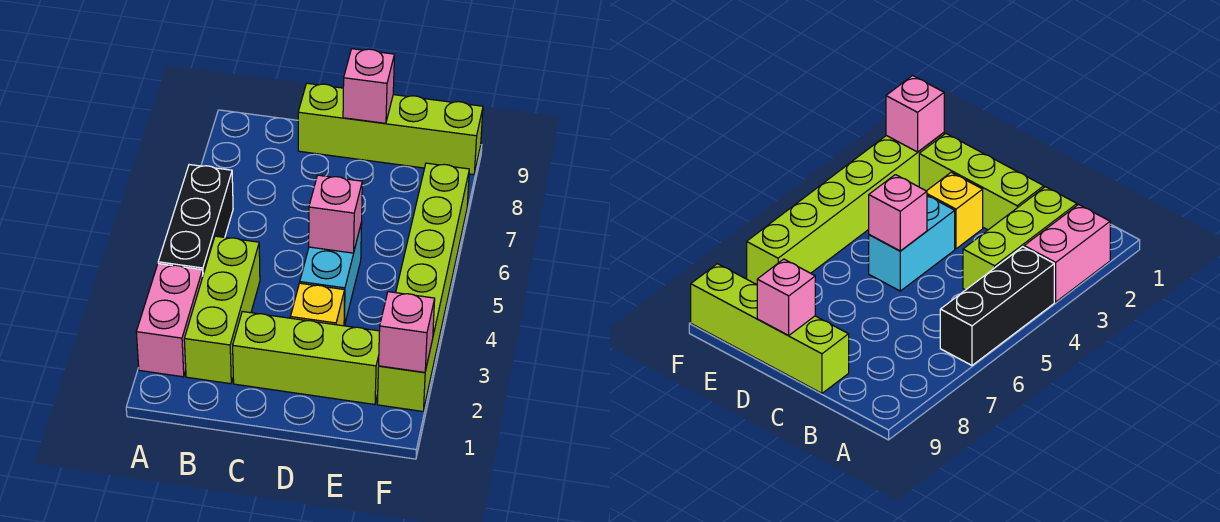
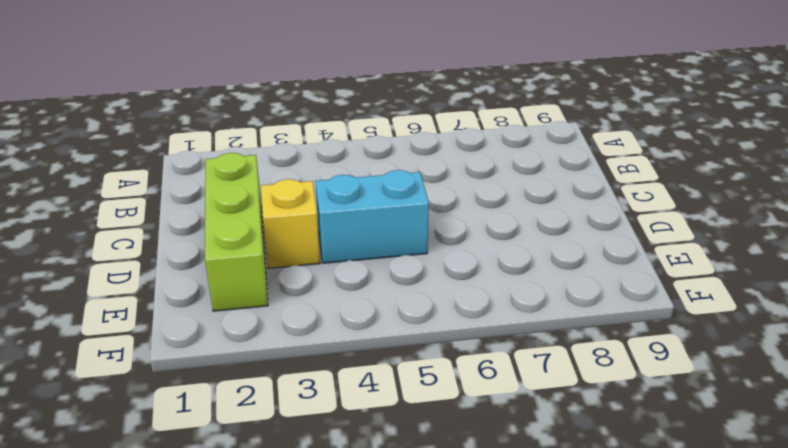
none -> pink 1x2 brick [136,264,203,377]
none -> black 1x3 brick [158,165,233,274]

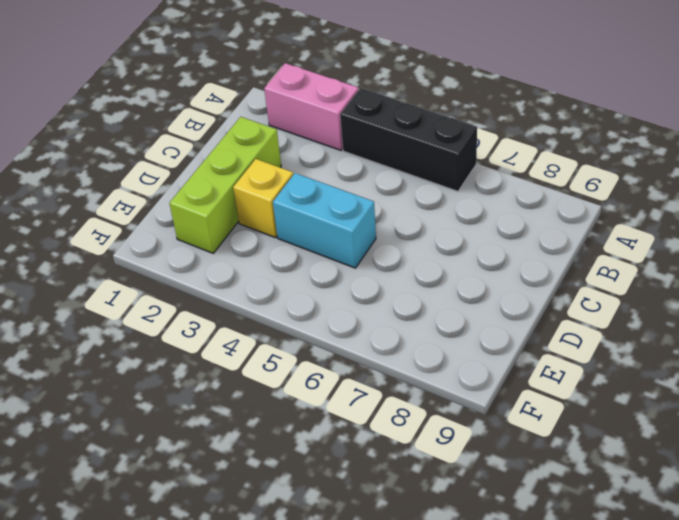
none -> lime 1x3 brick [184,236,260,384]
none -> lime 1x4 brick [298,83,483,175]

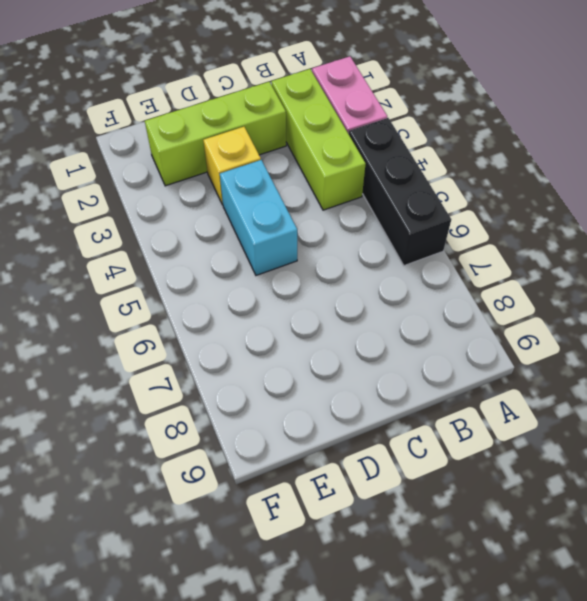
none -> lime 1x4 brick [298,83,483,175]
none -> lime 1x6 brick [377,163,469,411]

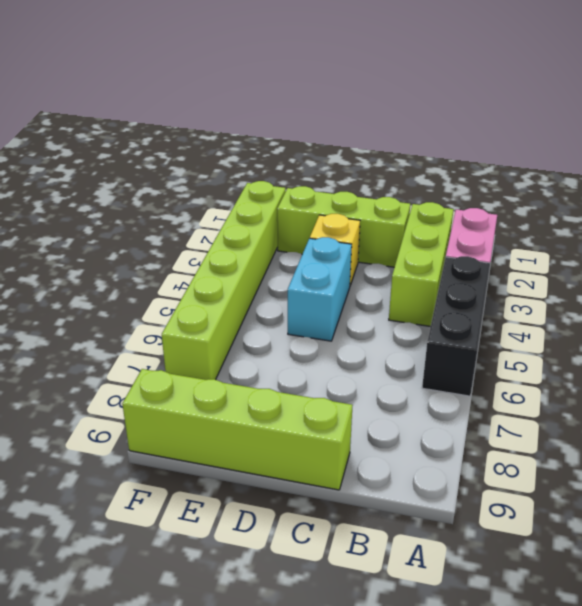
none -> pink 1x1 brick [309,175,362,253]
none -> pink 1x1 brick [343,49,394,123]

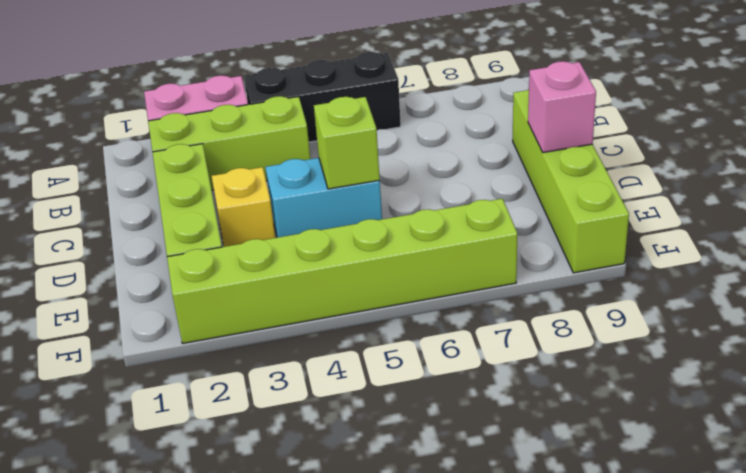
lime 1x1 brick [314,97,380,189] -> pink 1x1 brick [309,175,362,253]
none -> pink 1x1 brick [379,292,435,372]

